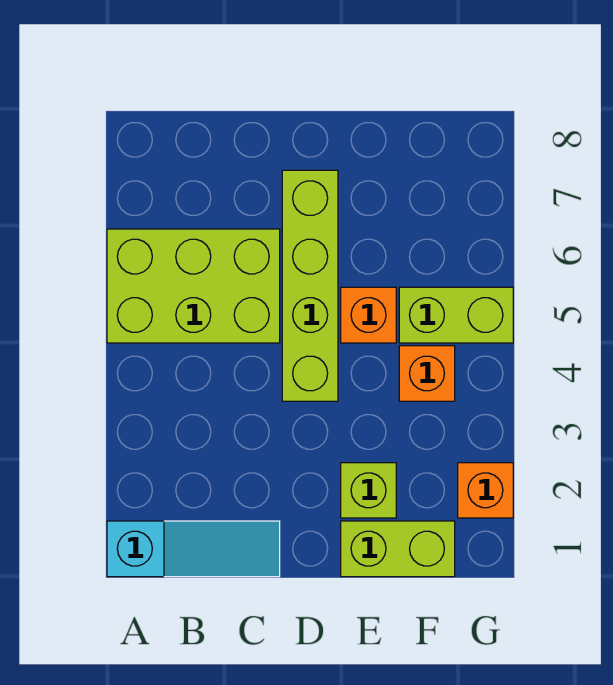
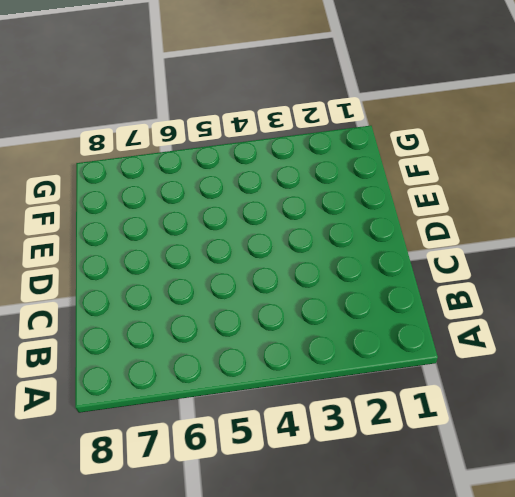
none -> cyan 1x3 slope [107,521,280,577]
none -> lime 2x3 brick [107,229,280,343]

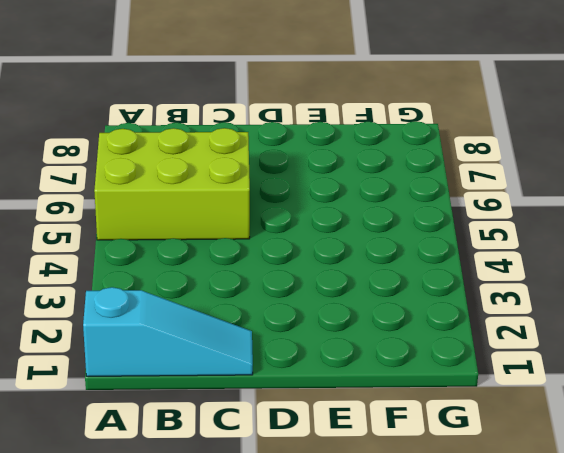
none -> lime 1x4 brick [282,170,338,401]
none -> lime 1x2 brick [341,521,455,577]

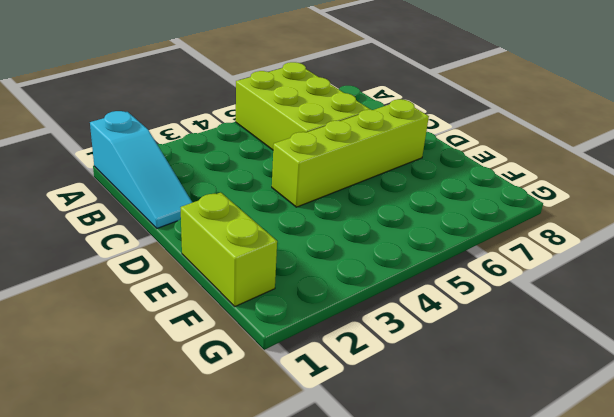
none -> lime 1x1 brick [341,463,396,518]
none -> orange 1x1 brick [341,287,396,343]

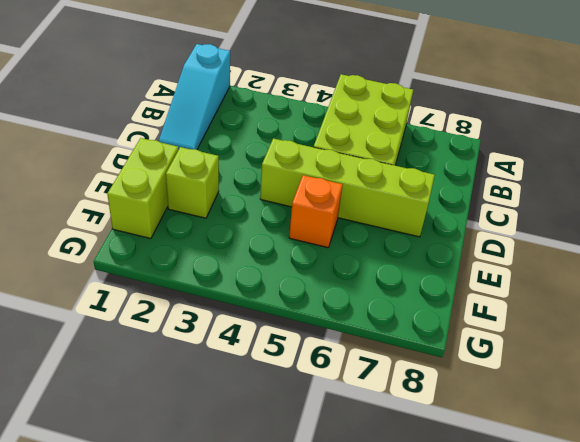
none -> orange 1x1 brick [399,346,455,401]
none -> lime 1x2 brick [399,287,513,343]

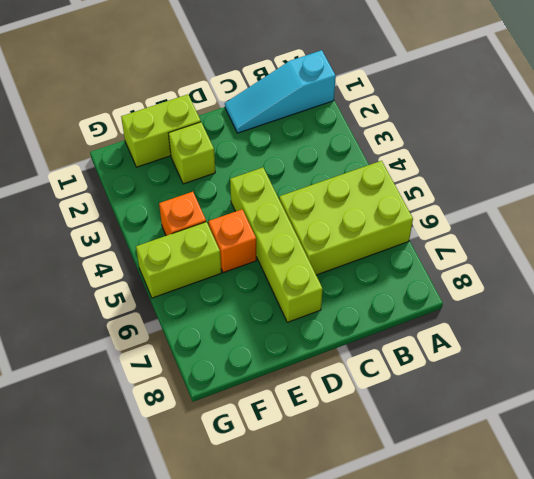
none -> orange 1x1 brick [458,463,513,518]

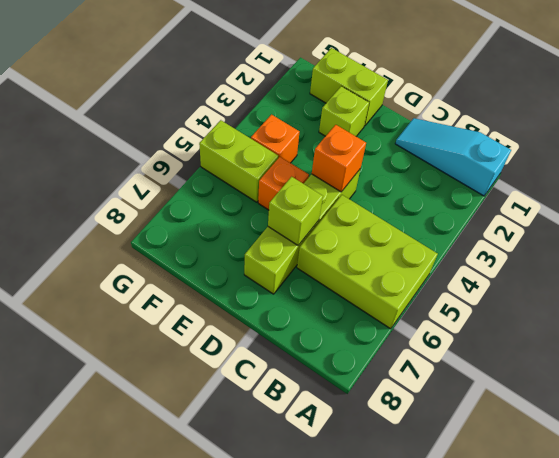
orange 1x1 brick [312,125,366,192] -> orange 1x1 brick moved to [458,463,513,518]
lime 1x1 brick [268,177,323,245] -> none

